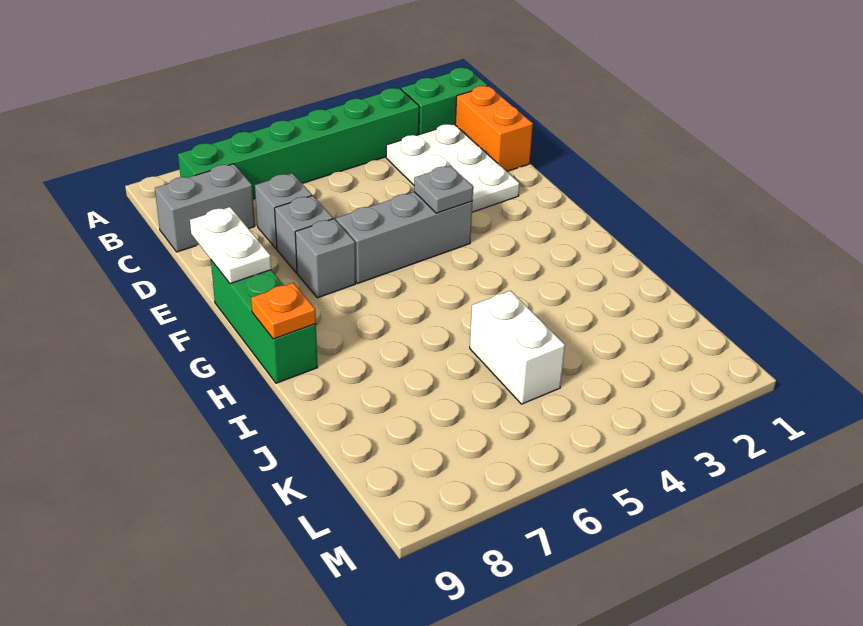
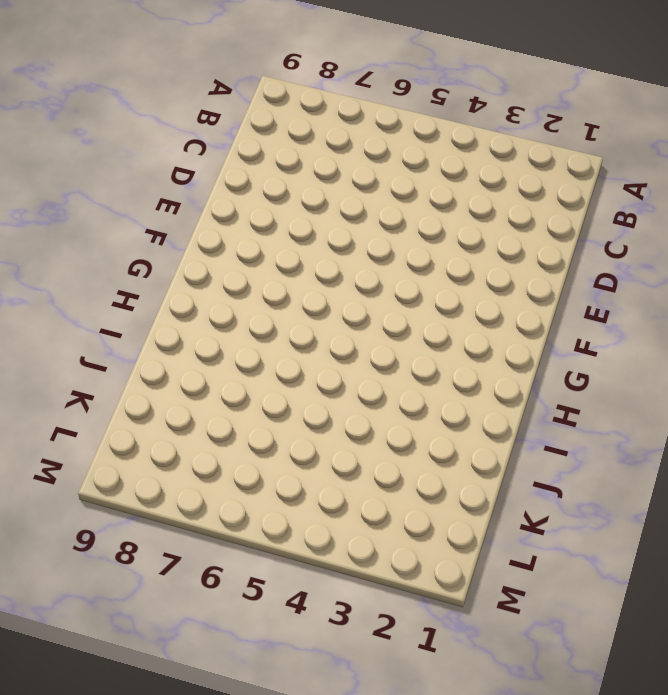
none -> green 1x2 brick [401,68,488,135]
none -> green 1x6 brick [178,88,419,199]
none -> orange 1x2 brick [455,86,533,171]

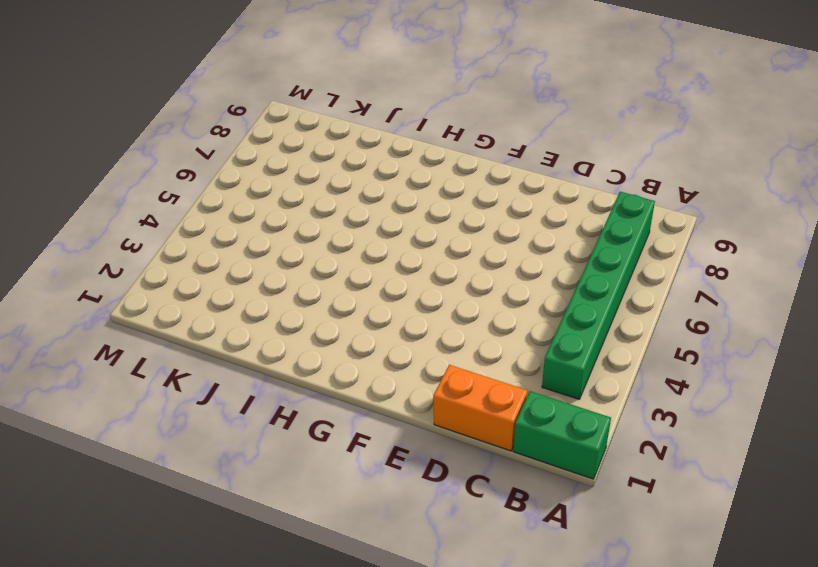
green 1x2 brick [513,391,611,479] -> green 1x2 brick turned to [401,68,488,135]
none -> white 2x3 plate [386,124,519,212]
none -> grey 1x2 brick [155,164,255,252]
none -> grey 1x1 brick [255,173,312,249]

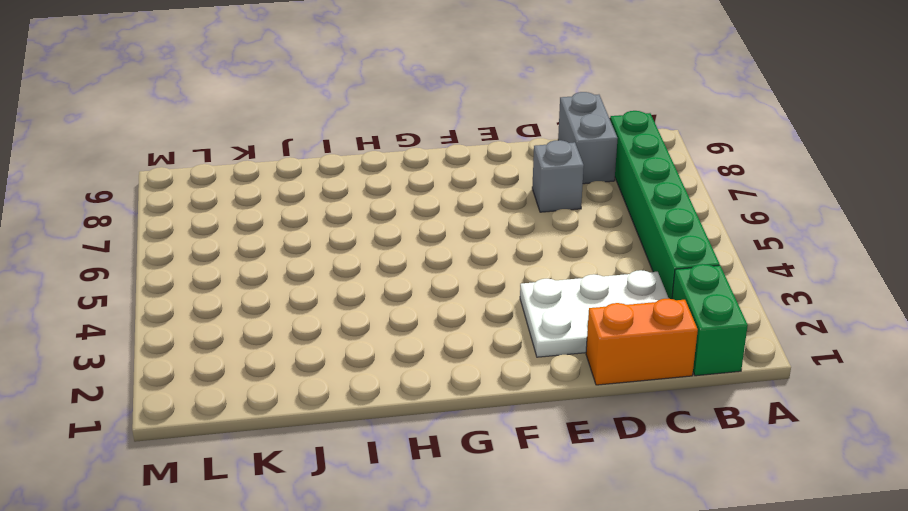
none -> grey 1x1 brick [275,195,333,273]
none -> grey 1x3 brick [336,192,472,284]
none -> grey 1x1 brick [295,219,356,298]

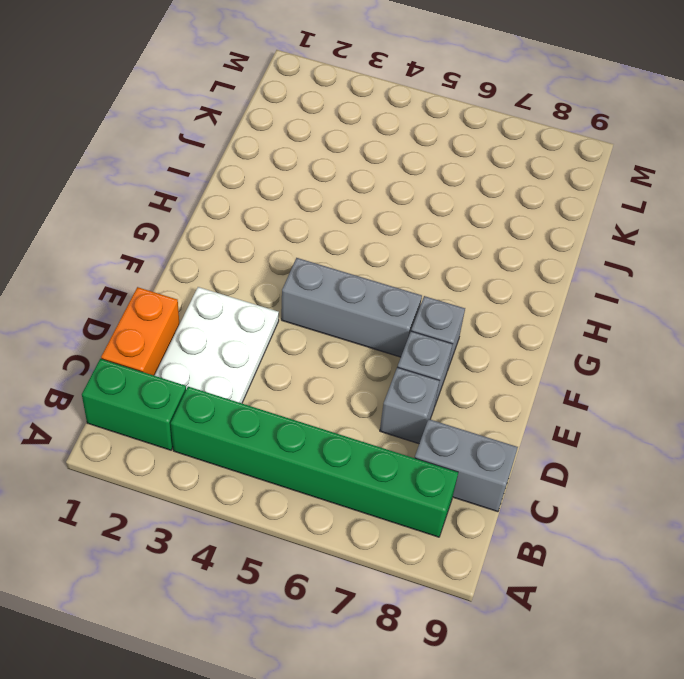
none -> green 1x3 brick [211,260,318,383]
none -> white 1x2 brick [470,291,565,404]
none -> white 1x2 plate [190,207,271,284]

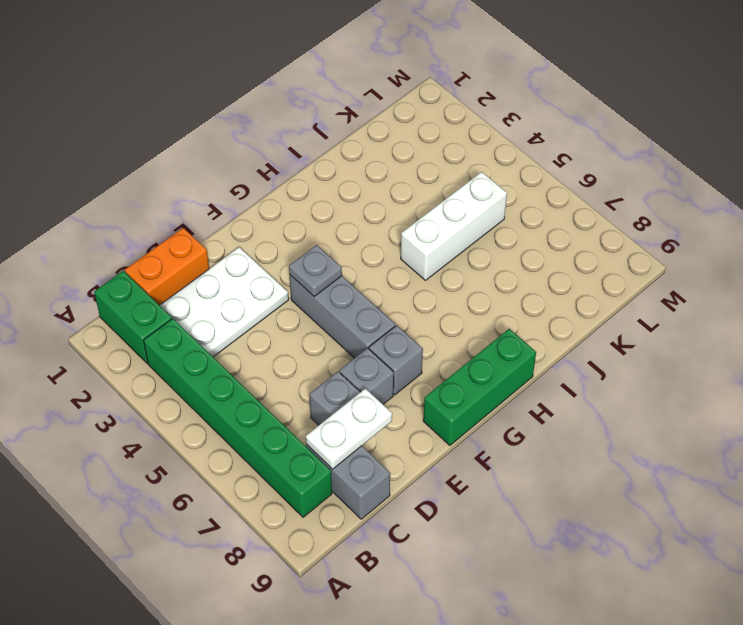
white 1x2 plate [306,389,392,469] -> white 1x2 plate moved to [190,207,271,284]
white 1x3 brick [401,172,507,280] -> white 1x2 brick [470,291,565,404]
none -> orange 1x1 plate [251,283,316,339]

